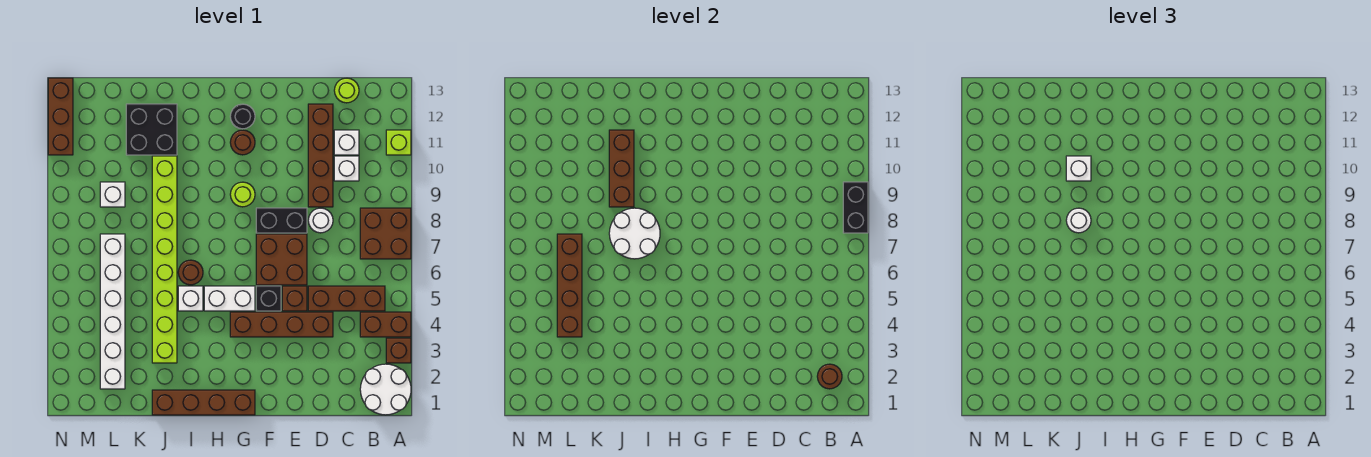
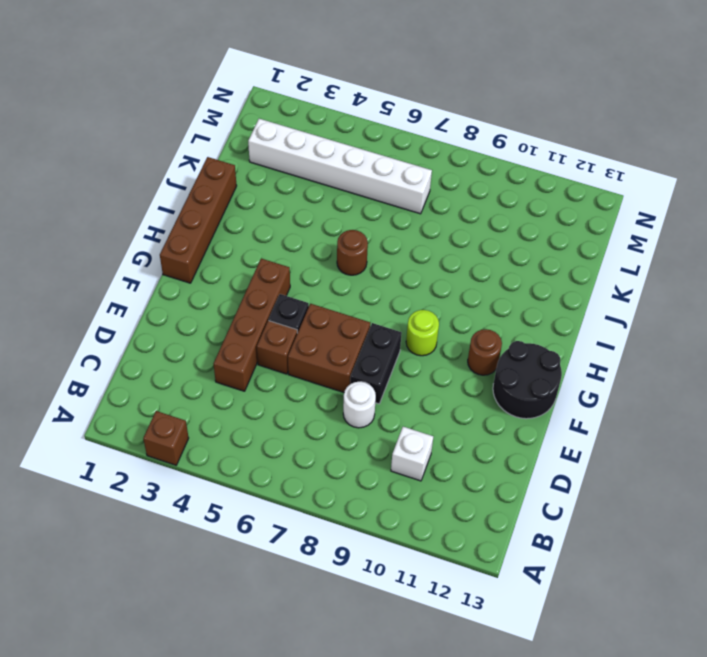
black 2x2 round brick [493,341,562,419] -> black 1x1 round brick [230,104,255,129]
none -> white 2x2 round brick [360,364,411,415]
none -> brown 1x2 brick [360,312,411,337]
none -> brown 2x2 brick [360,208,411,259]
none -> lime 1x1 brick [386,130,411,155]

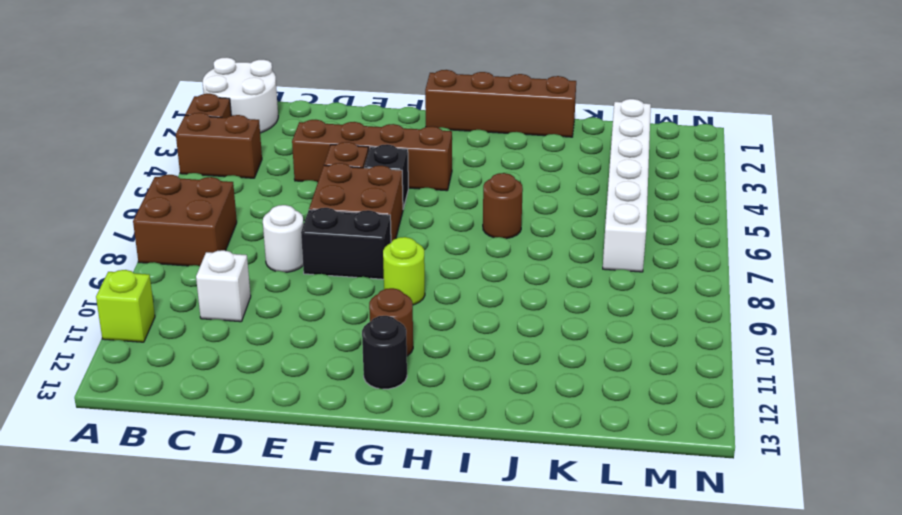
none -> brown 1x3 brick [308,286,385,311]
none -> white 1x1 brick [334,130,359,155]
none -> lime 1x1 round brick [334,78,359,103]
none -> brown 1x4 brick [308,104,333,207]

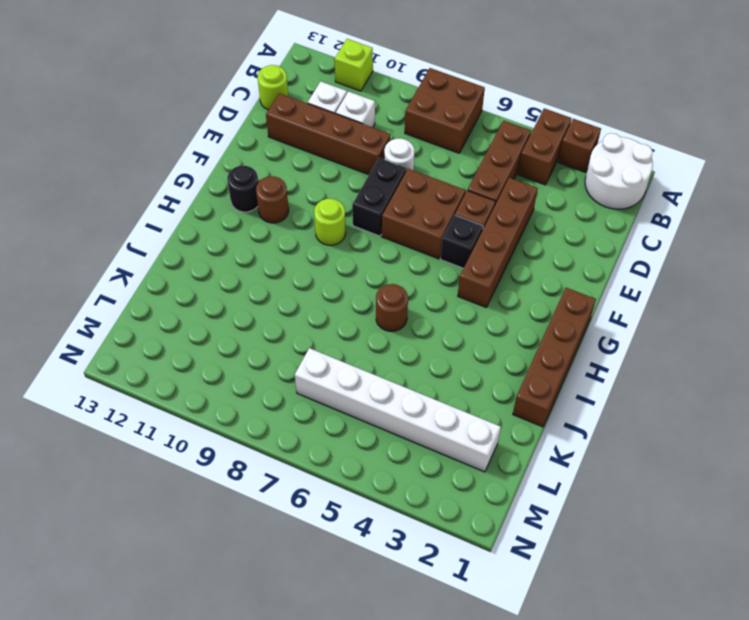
none -> white 1x2 brick [204,286,255,311]
none -> white 1x1 brick [178,286,203,311]
none -> lime 1x8 brick [152,156,177,363]
none -> black 2x2 brick [126,104,177,155]

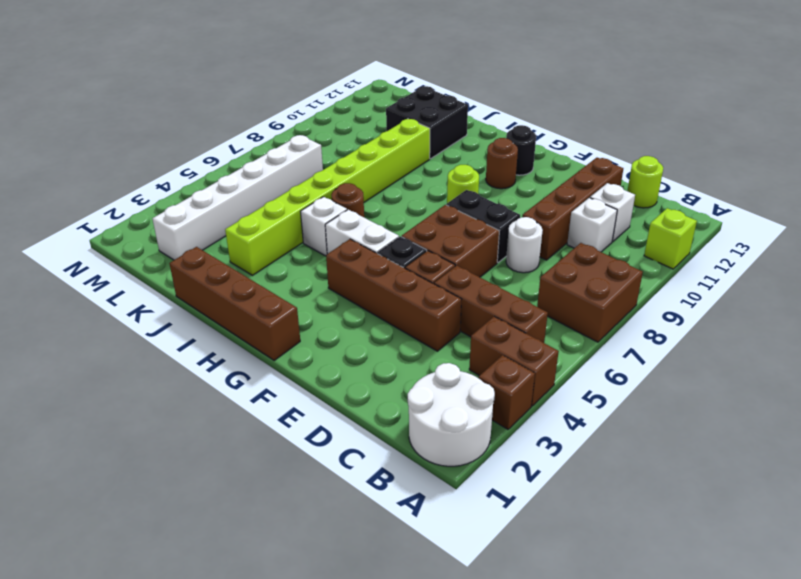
none -> white 1x1 brick [100,182,125,207]
none -> brown 1x3 brick [48,78,73,155]
none -> black 1x2 brick [843,182,868,233]
none -> brown 1x1 round brick [817,364,842,389]

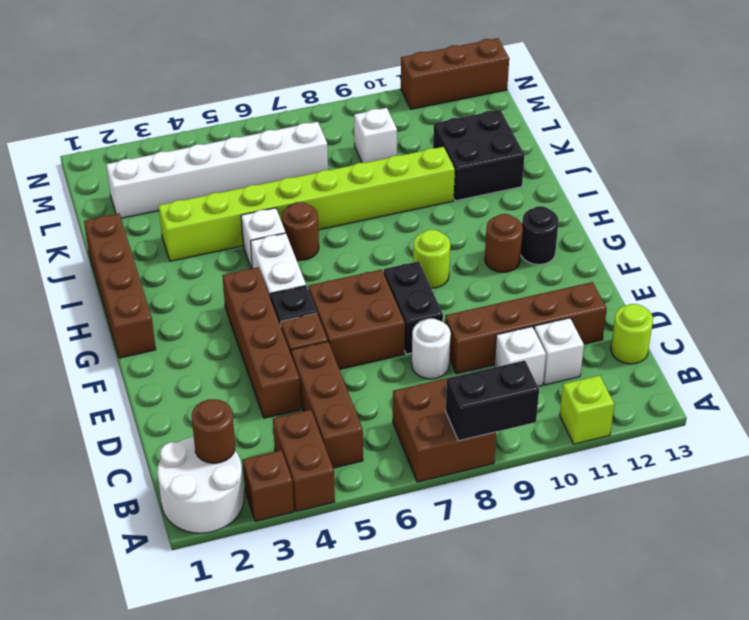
none -> white 2x2 round brick [609,208,660,259]
none -> brown 1x3 brick [609,130,634,207]
none -> brown 1x4 brick [557,234,582,337]
none -> white 1x1 round brick [1066,208,1091,233]

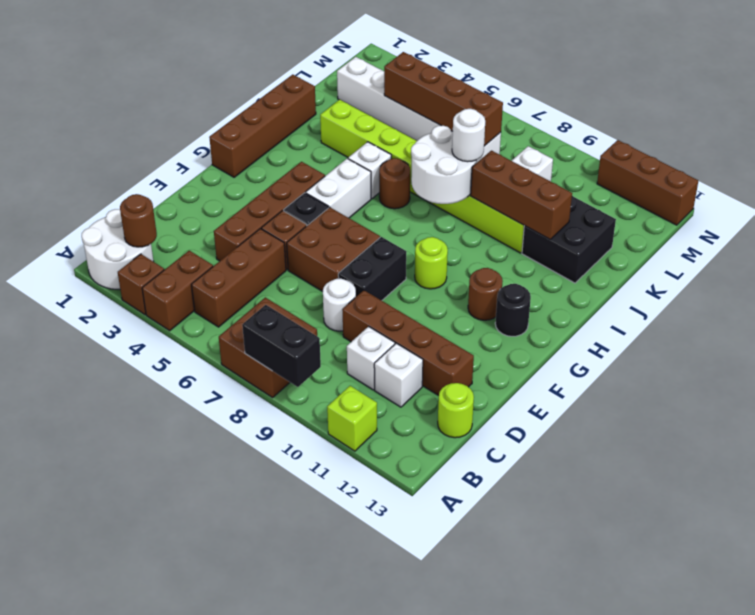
none -> white 1x1 brick [1066,156,1091,181]

